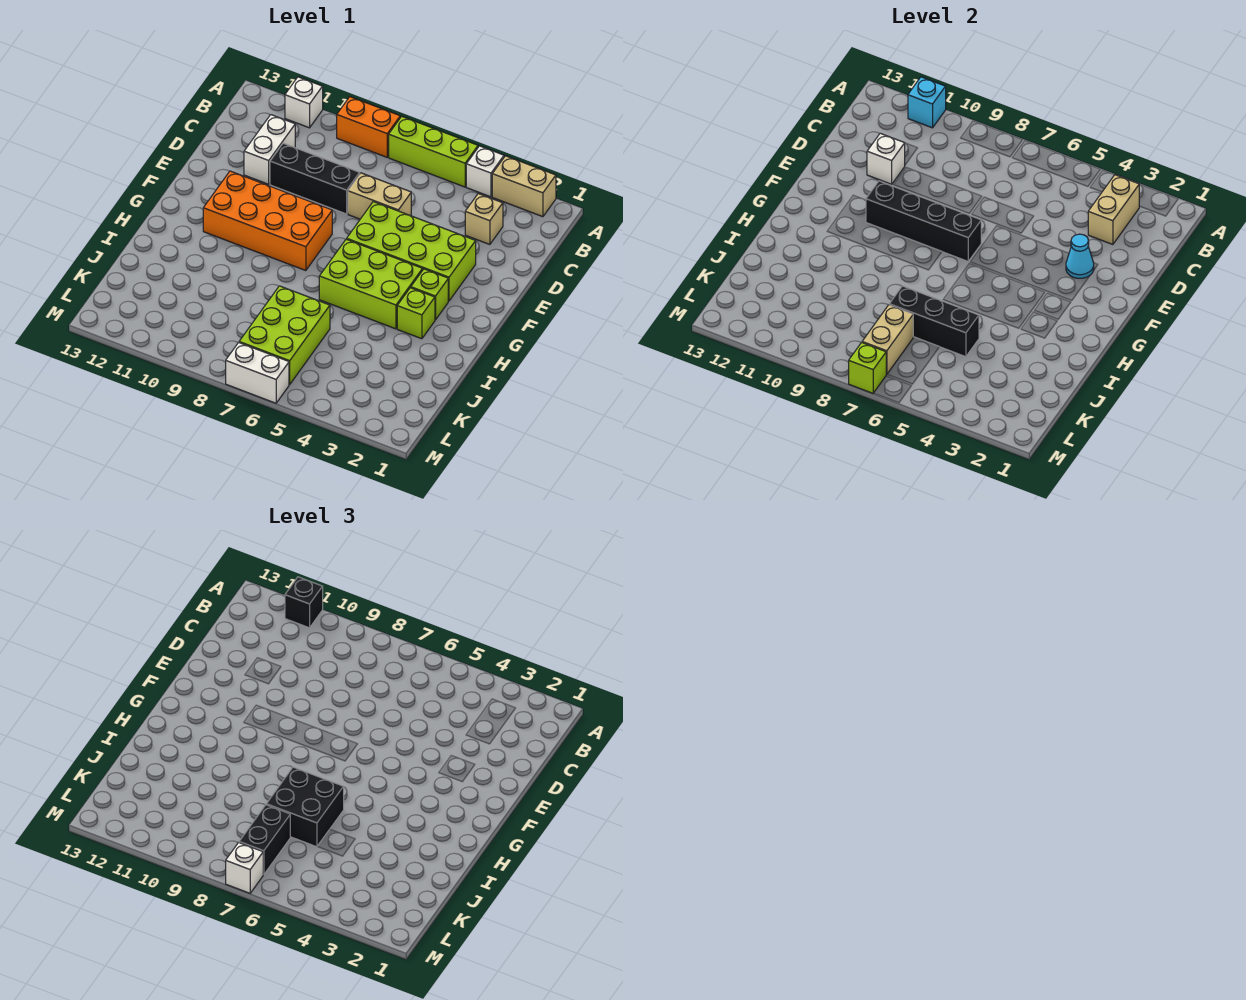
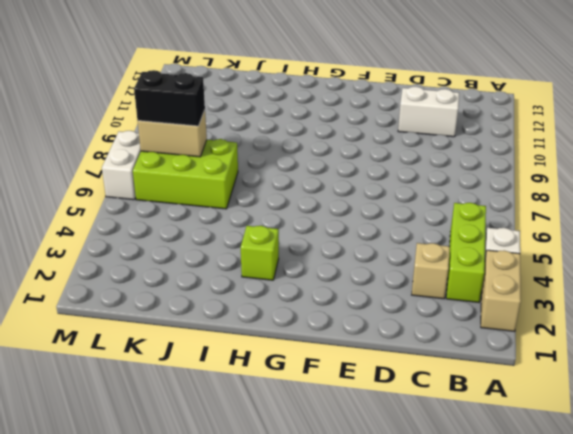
lime 1x3 brick [446,203,486,303] -> lime 1x3 brick moved to [389,116,478,187]
none -> orange 1x2 brick [337,97,400,157]
none -> white 1x1 brick [285,77,323,128]
none -> tan 1x2 brick [348,173,411,219]

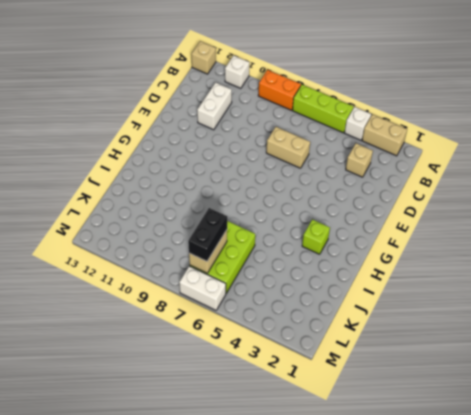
tan 1x1 brick [191,41,216,74] -> none
none -> black 1x3 brick [270,143,360,214]
none -> lime 2x4 brick [347,202,476,301]
none -> orange 2x4 brick [203,171,332,271]

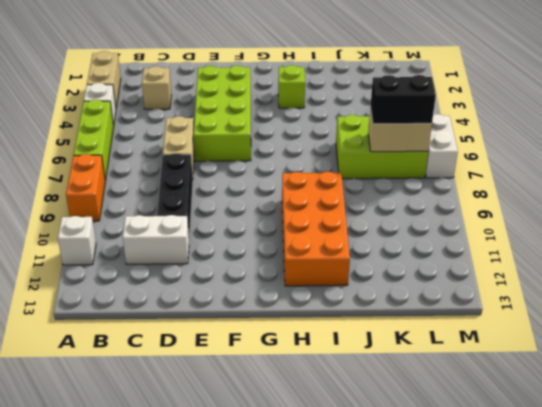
orange 2x4 brick [282,172,350,286] -> orange 2x4 brick moved to [203,171,332,271]
none -> lime 1x1 brick [411,269,448,320]
none -> lime 2x3 brick [319,239,423,329]
none -> cyan 1x1 brick [908,77,946,128]

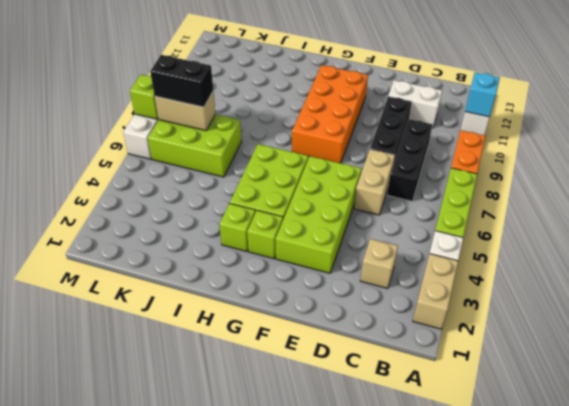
black 1x3 brick [387,119,432,201] -> black 1x3 brick moved to [889,286,979,357]
none -> tan 1x2 brick [1088,175,1139,244]
none -> white 1x1 brick [867,133,905,184]
none -> cyan 1x1 cone [1066,234,1094,278]

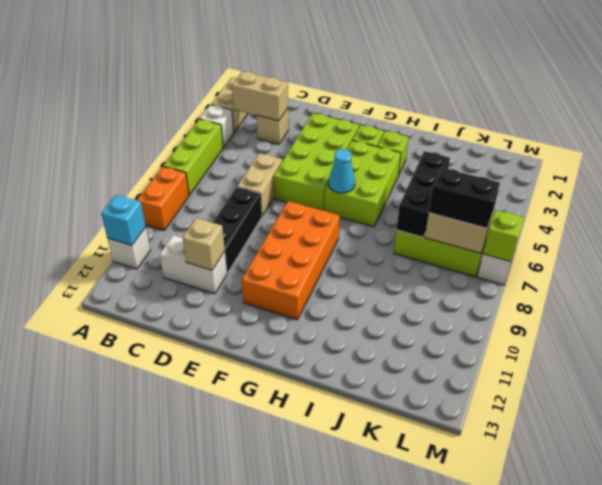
tan 1x1 brick [183,218,225,270] -> white 1x1 brick [867,133,905,184]
cyan 1x1 cone [329,149,355,193] -> cyan 1x1 cone moved to [1066,234,1094,278]
none -> black 1x4 brick [866,181,981,261]
none -> black 1x1 brick [285,577,323,628]
none -> black 2x2 brick [266,767,344,847]

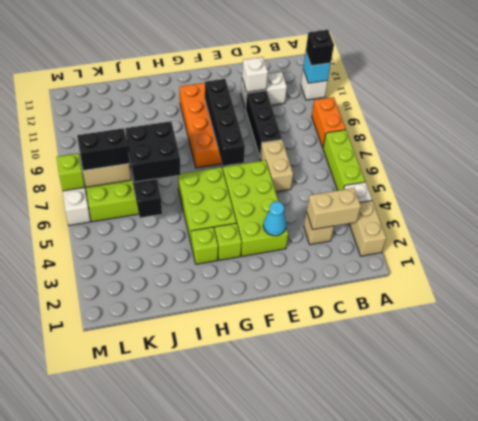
none -> white 1x1 brick [226,843,263,893]

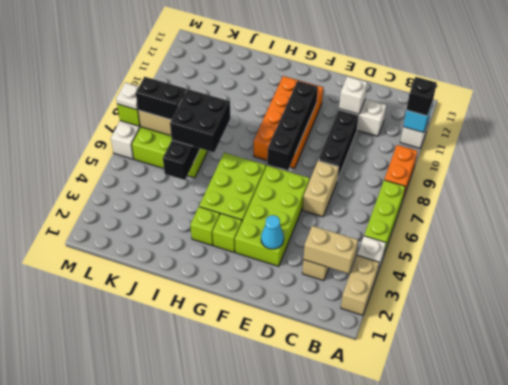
white 1x1 plate [116,83,139,110] -> white 1x1 brick [226,843,263,893]

